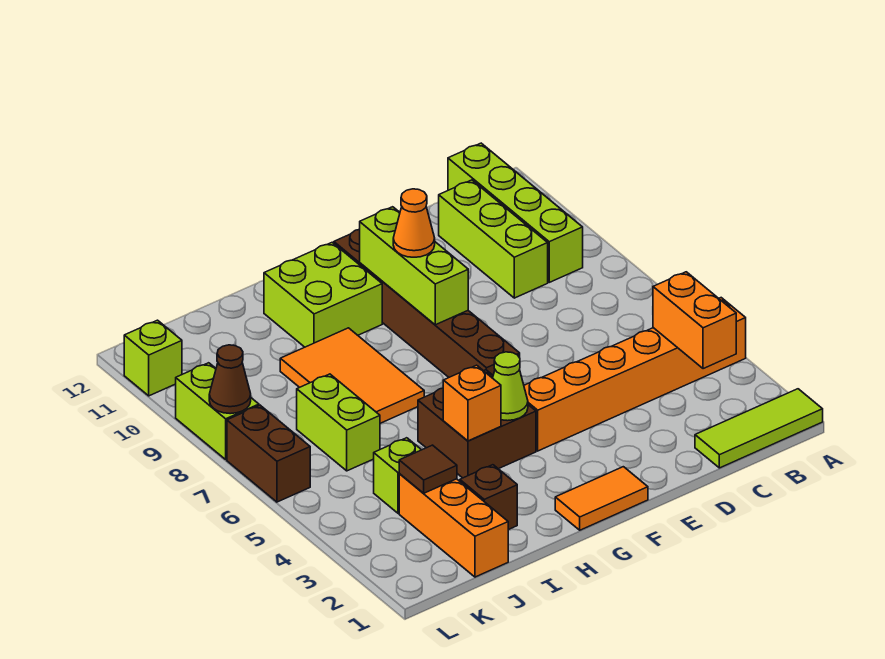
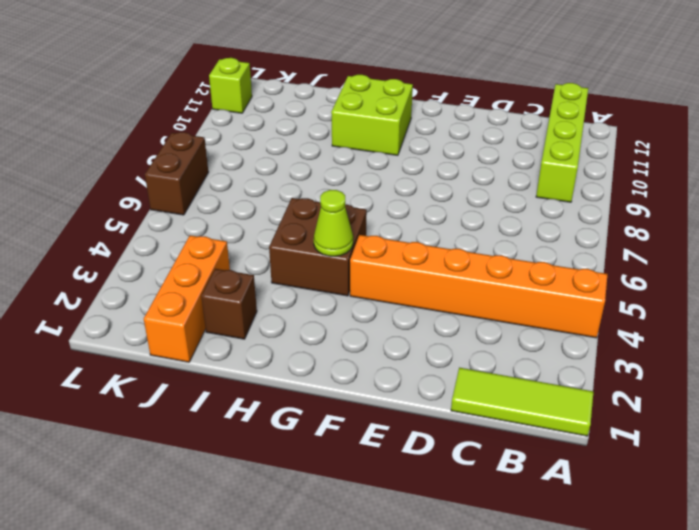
none -> lime 1x3 brick [439,180,548,298]
none -> orange 1x2 tile [555,467,648,530]
none -> brown 1x6 brick [334,229,520,377]

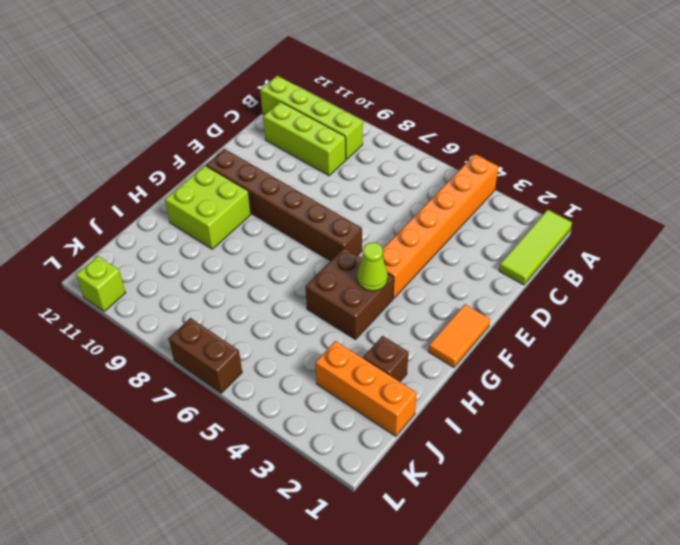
none -> orange 2x3 tile [280,328,424,423]
none -> lime 1x1 brick [374,438,421,513]
none -> lime 1x2 brick [297,374,380,471]

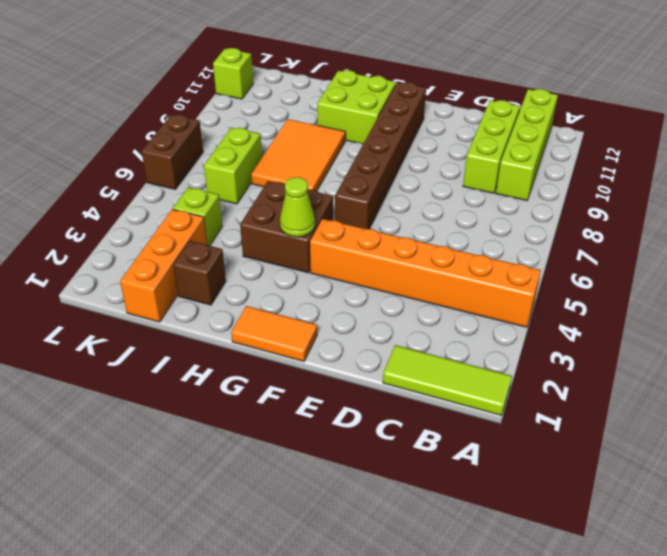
none -> lime 1x2 brick [176,363,259,459]
none -> orange 1x2 brick [653,272,736,369]
none -> lime 1x3 brick [360,207,468,325]

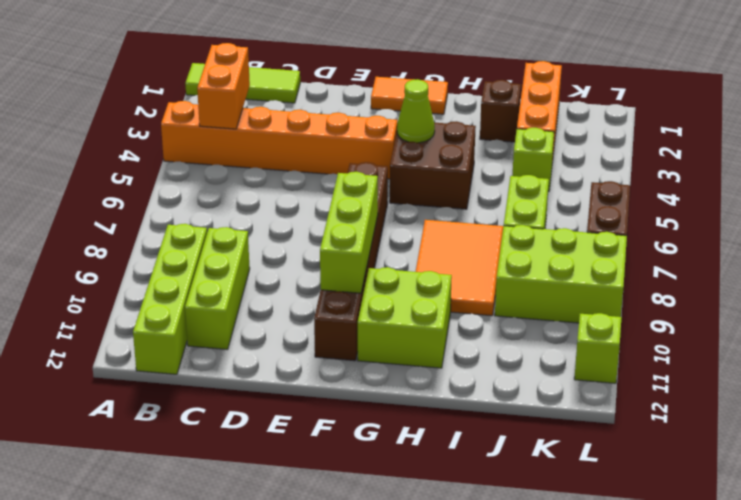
lime 2x3 brick [495,225,627,323] -> lime 1x2 brick [176,363,259,459]
none -> orange 1x1 brick [443,365,501,441]
none -> brown 1x1 tile [399,445,457,493]
none -> brown 1x1 cone [209,345,251,414]

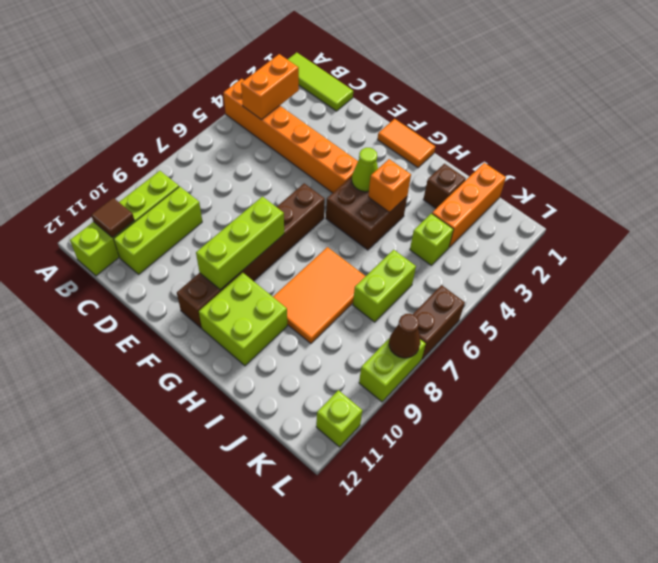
brown 1x1 tile [91,198,134,238] -> brown 1x1 tile moved to [399,445,457,493]
none -> orange 1x1 cone [393,189,435,257]

